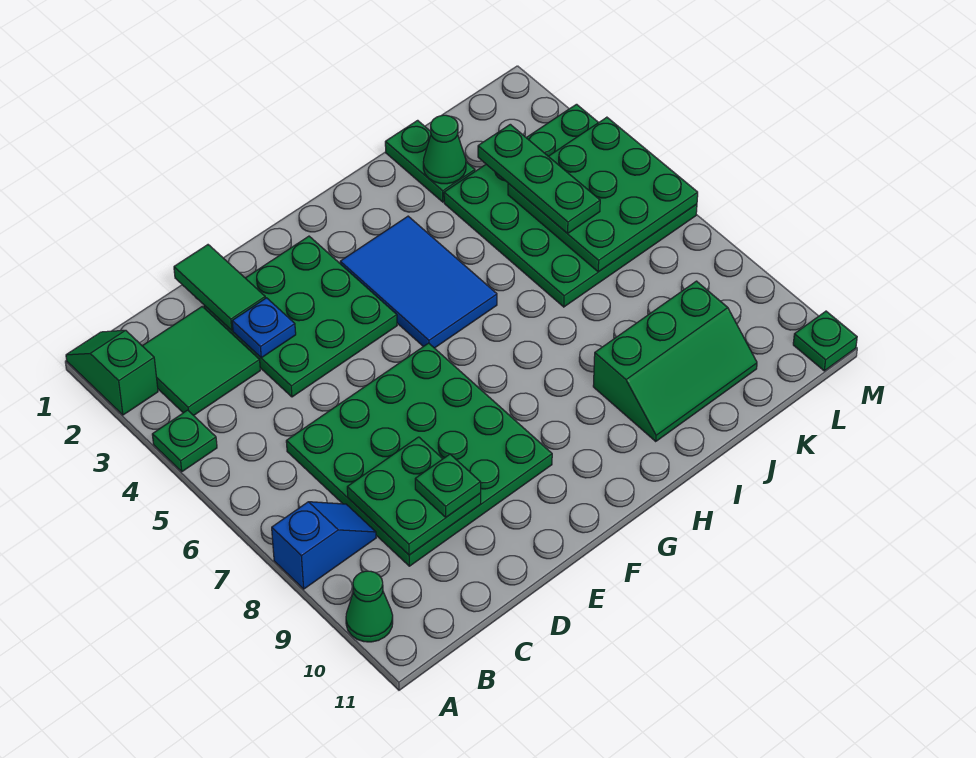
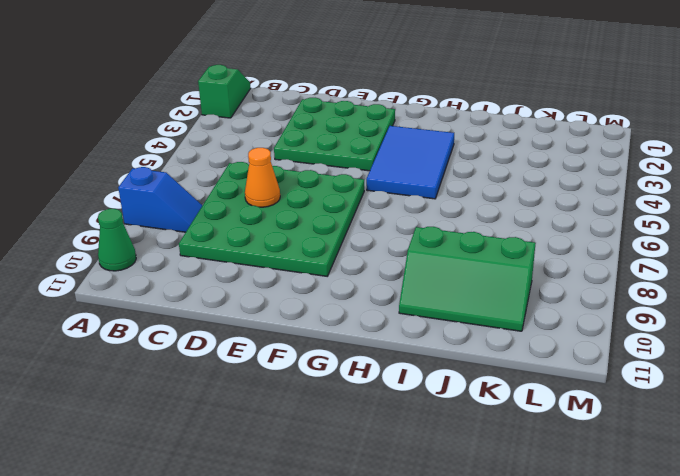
orange 1x1 cone [245,148,280,207] -> none
none -> green 1x1 plate [152,410,217,472]
none -> green 2x2 tile [143,307,260,415]
none -> green 1x2 plate [385,120,475,202]

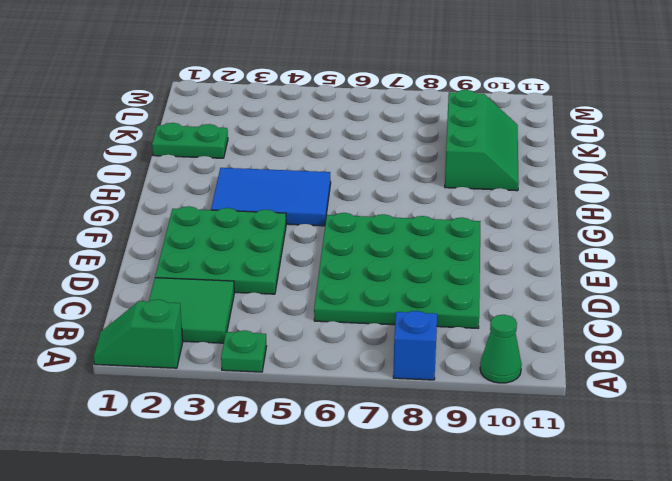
none -> green 4x4 plate [444,104,697,307]
none -> green 1x1 plate [793,311,857,371]
none -> green 2x2 plate [347,437,481,555]

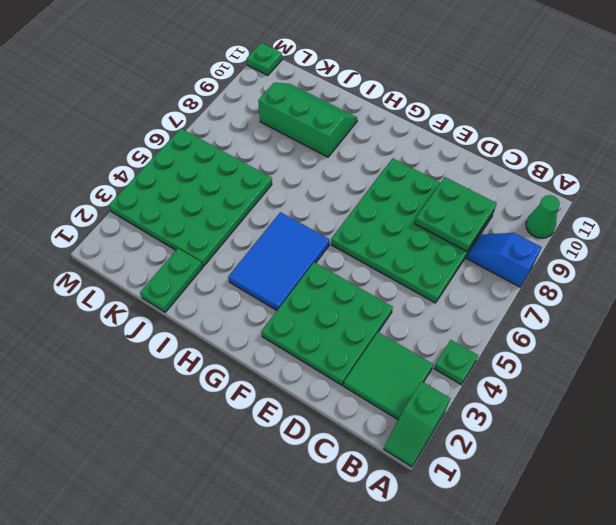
none -> green 1x2 tile [174,245,265,330]
none -> blue 1x1 plate [232,298,296,358]
none -> green 1x1 cone [423,115,466,184]

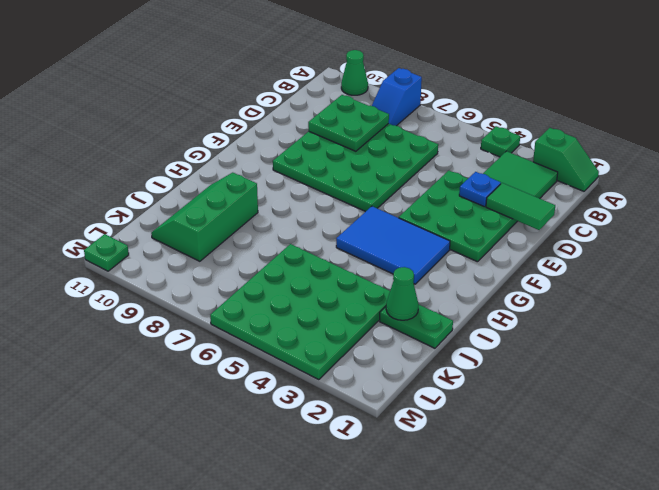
none -> green 3x3 plate [508,117,698,272]
none -> green 1x1 plate [415,454,481,517]
none -> green 1x3 plate [478,124,600,234]

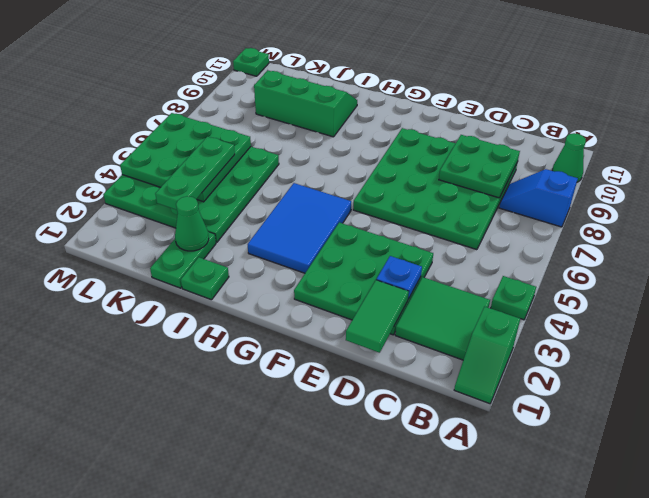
green 1x1 plate [181,257,229,300] -> green 1x1 plate moved to [415,454,481,517]

